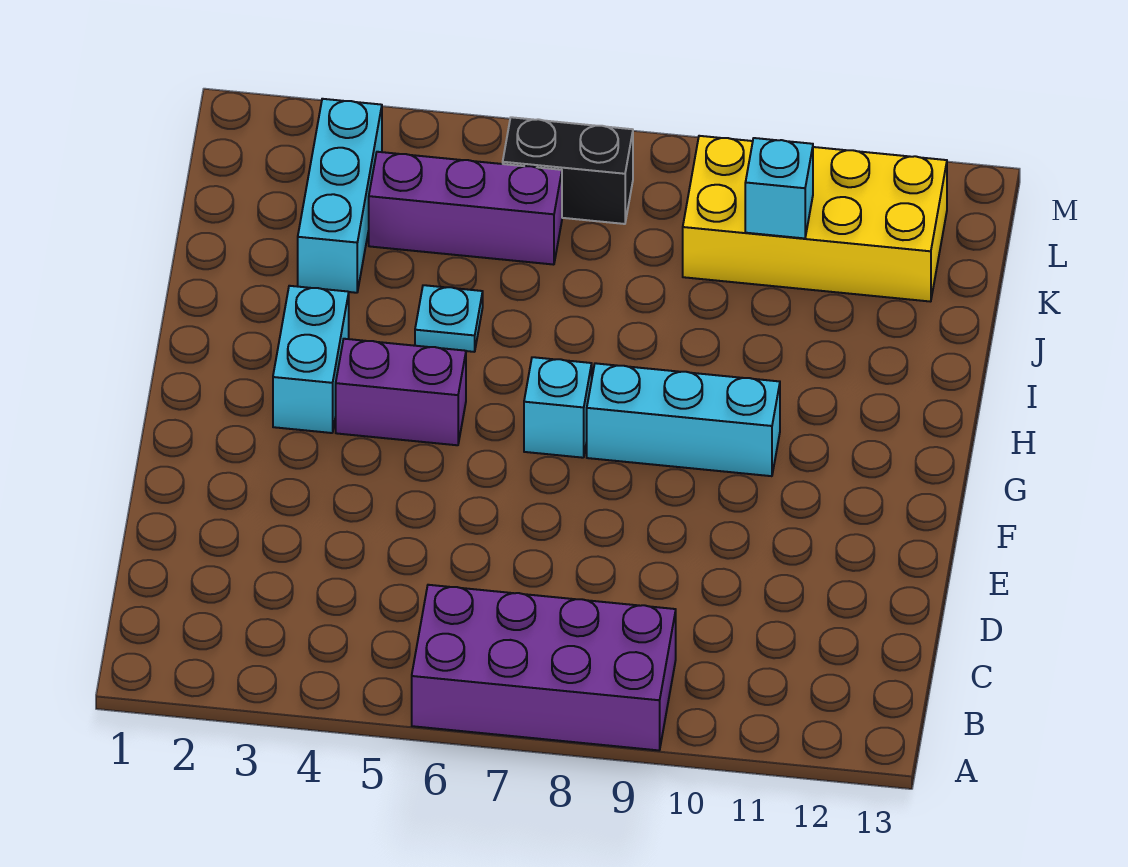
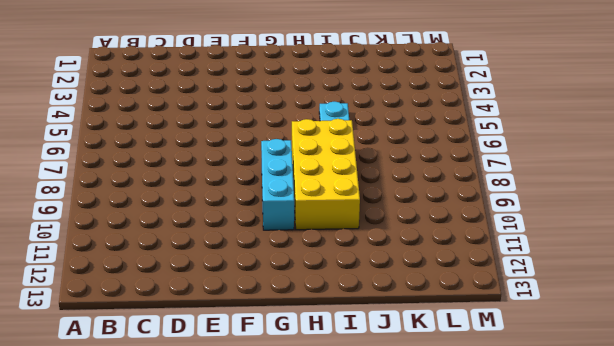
yellow 2x4 brick [292,119,360,230] -> yellow 2x4 brick moved to [683,136,947,302]
none -> purple 2x4 brick [412,585,676,750]
none -> cyan 1x2 brick [273,286,349,433]

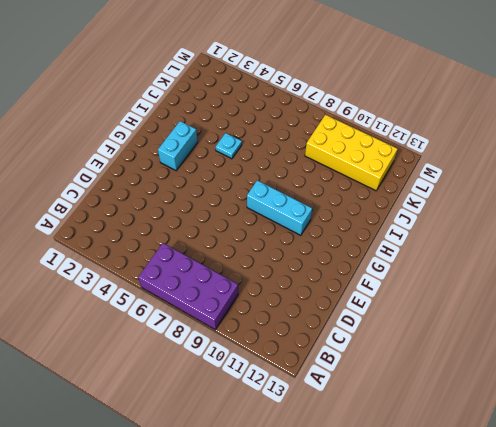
none -> purple 1x2 brick [336,339,466,445]
none -> cyan 1x1 brick [524,357,592,458]

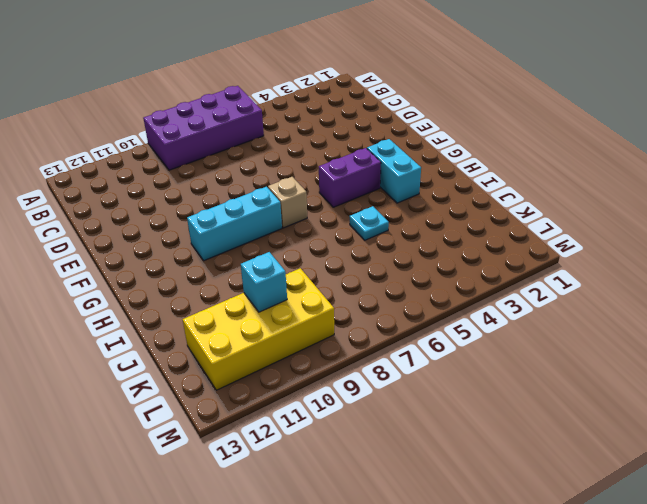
tan 1x1 brick [268,177,307,228] -> cyan 1x1 brick [524,357,592,458]
none -> cyan 1x3 brick [298,99,382,293]
none -> purple 1x3 brick [369,152,562,265]

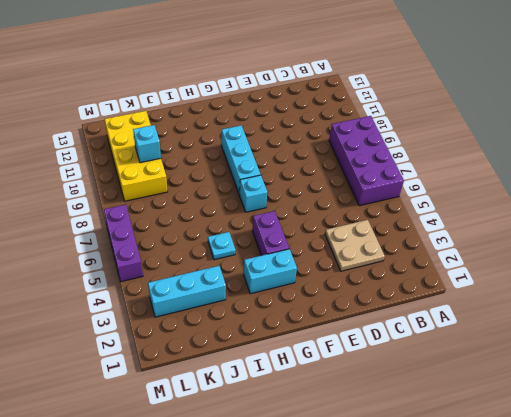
tan 2x2 plate [325,220,385,271] -> none
purple 1x3 brick [104,204,143,282] -> purple 1x3 brick moved to [369,152,562,265]
none -> black 1x2 brick [503,117,633,224]

